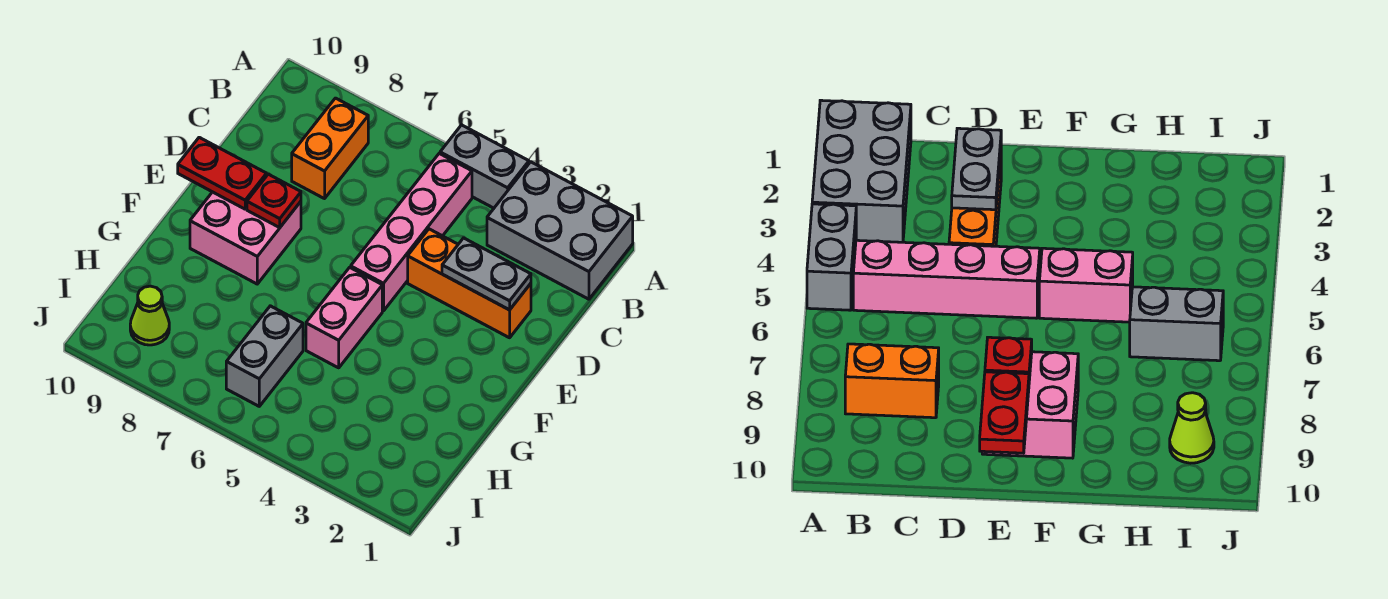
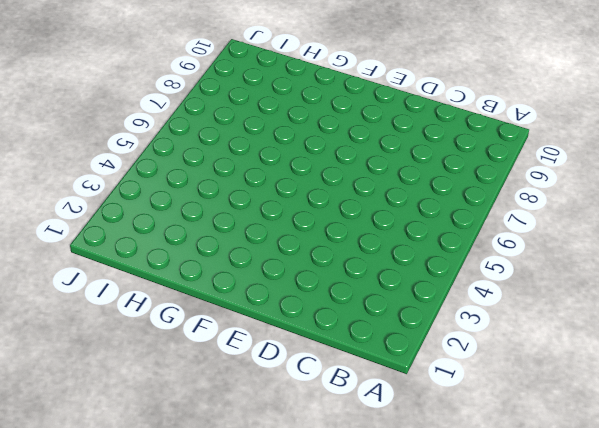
none -> grey 2x3 brick [487,162,633,299]
none -> grey 1x2 brick [440,125,529,208]
none -> pink 1x4 brick [351,154,472,311]

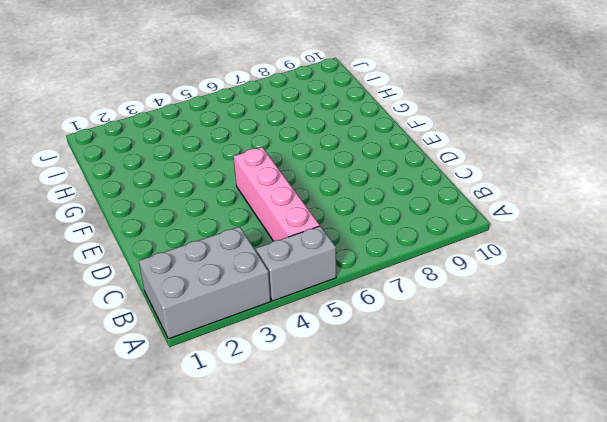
none -> orange 1x2 brick [292,98,368,199]
none -> orange 1x3 brick [408,229,531,338]
none -> pink 2x2 brick [190,192,301,284]

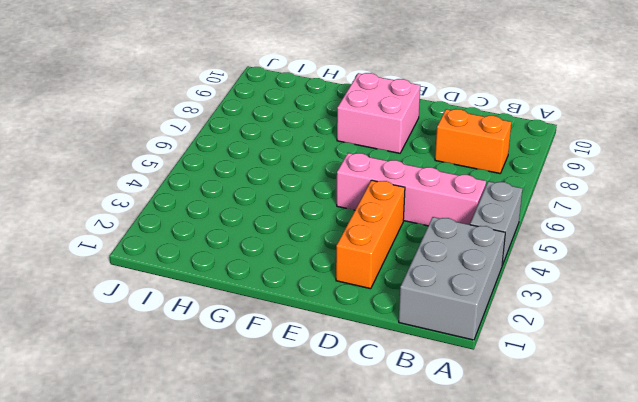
none -> pink 1x2 brick [306,267,382,368]
none -> grey 1x2 brick [226,306,303,406]
none -> lime 1x1 cone [130,286,169,345]

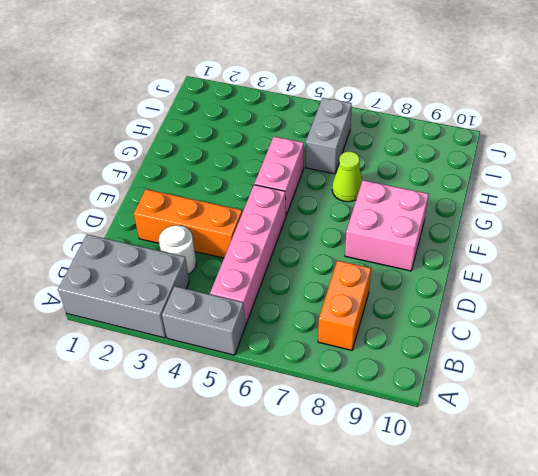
white 1x1 round brick [159,225,196,274] -> none
lime 1x1 cone [332,152,362,202] -> lime 1x1 cone moved to [130,286,169,345]
none -> grey 1x2 plate [442,238,531,310]
none -> red 1x1 plate [247,174,301,227]
none -> red 1x2 plate [178,137,267,209]

